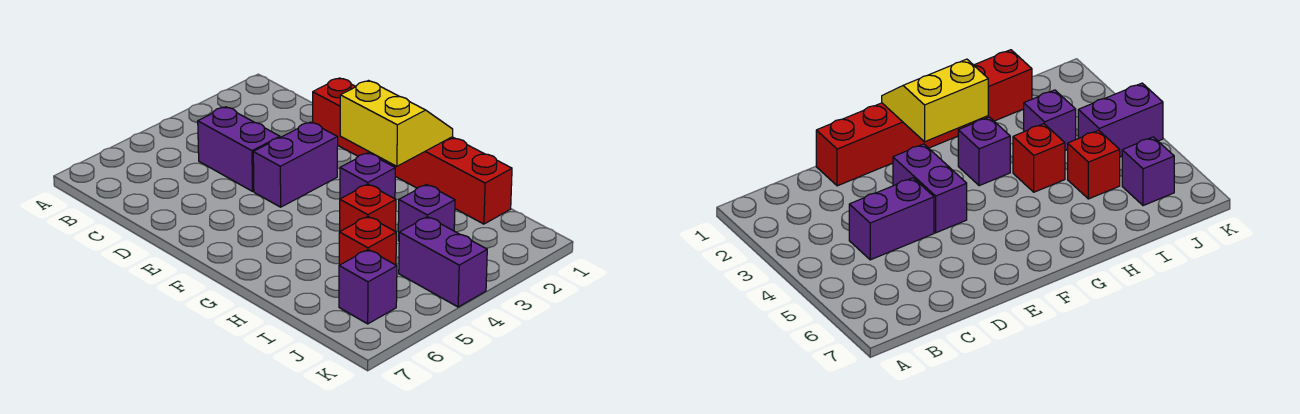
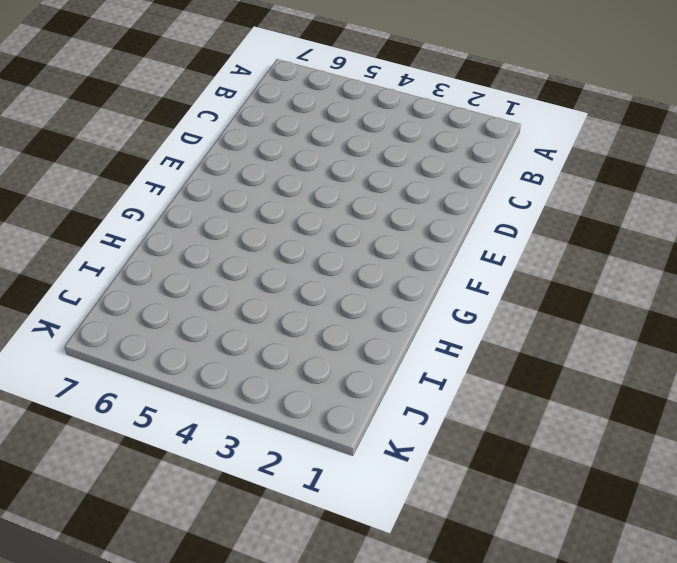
none -> purple 1x2 brick [198,107,280,191]
none -> red 1x6 brick [313,78,512,224]

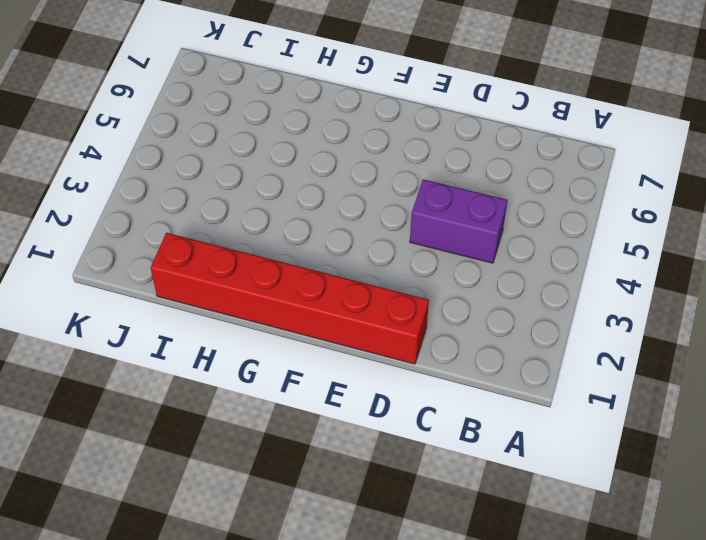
none -> purple 1x2 brick [253,122,338,207]
none -> purple 1x1 brick [340,153,395,199]

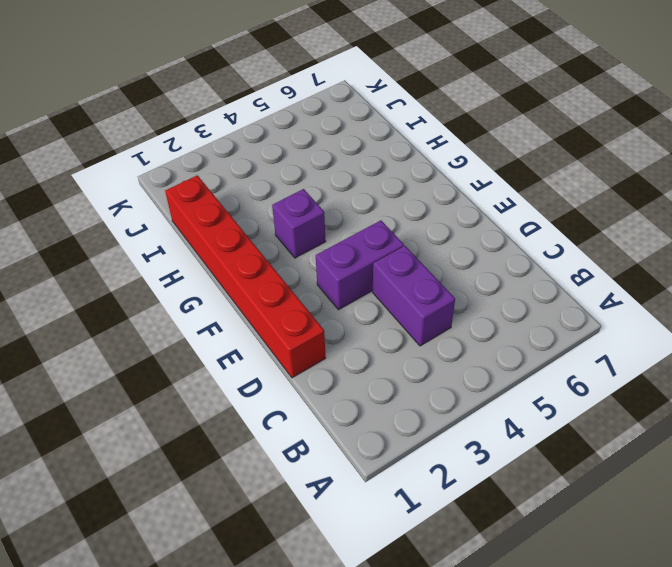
none -> red 1x1 brick [340,184,396,231]
none -> purple 1x1 brick [398,185,455,241]

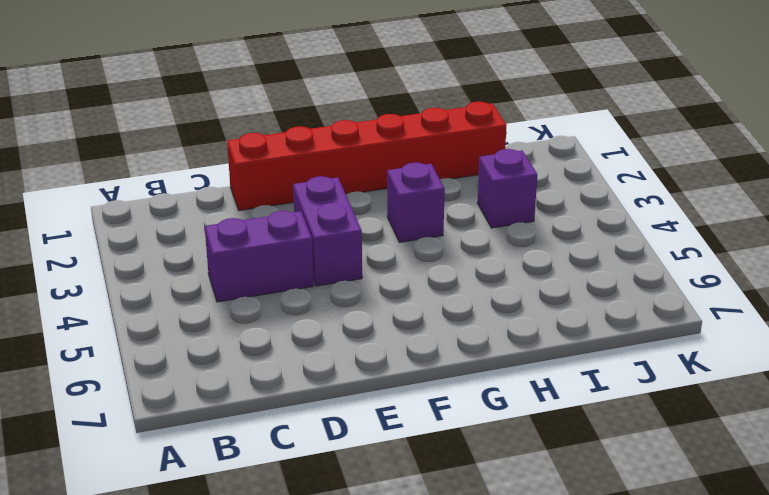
none -> red 1x1 brick [340,184,396,231]
none -> red 1x1 brick [339,217,396,265]

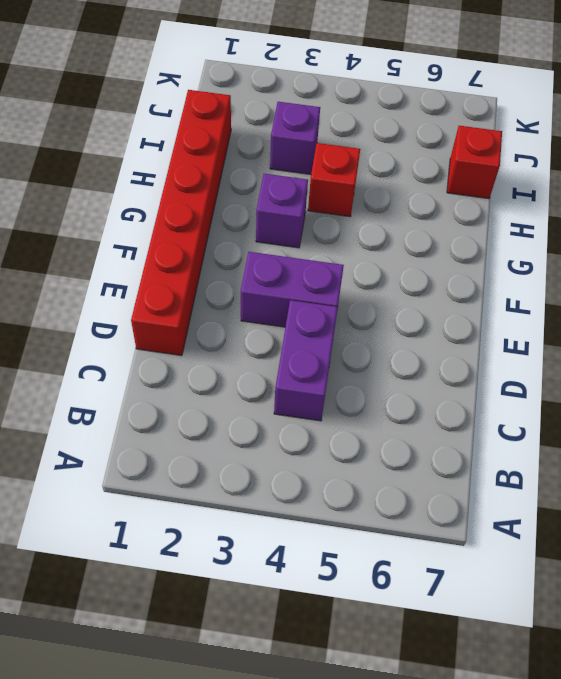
red 1x1 brick [447,126,502,199] -> red 1x1 brick moved to [339,217,396,265]
none -> purple 1x2 brick [399,217,487,307]
none -> purple 1x1 brick [339,250,397,324]

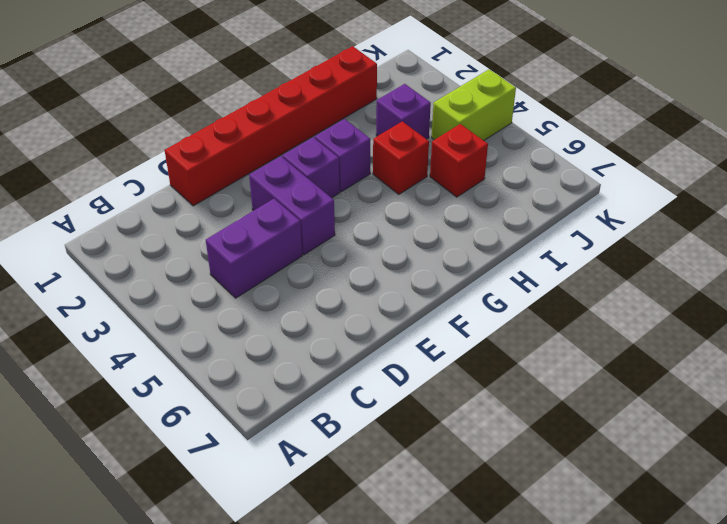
purple 1x1 brick [282,137,340,198] -> purple 1x1 brick moved to [339,250,397,324]
lime 1x2 brick [432,69,516,141] -> purple 1x2 brick [399,217,487,307]
none -> yellow 2x2 slope [340,81,453,166]

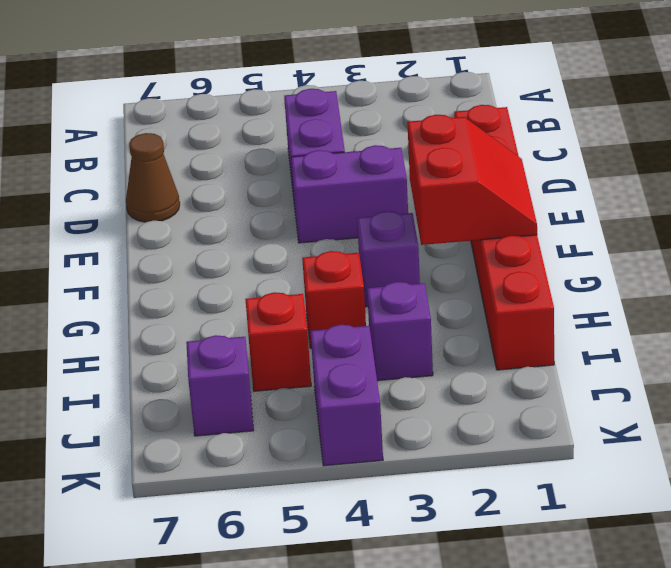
brown 1x1 cone [126,133,180,222] -> none
red 2x2 slope [407,115,537,245] -> yellow 2x2 slope [340,81,453,166]

